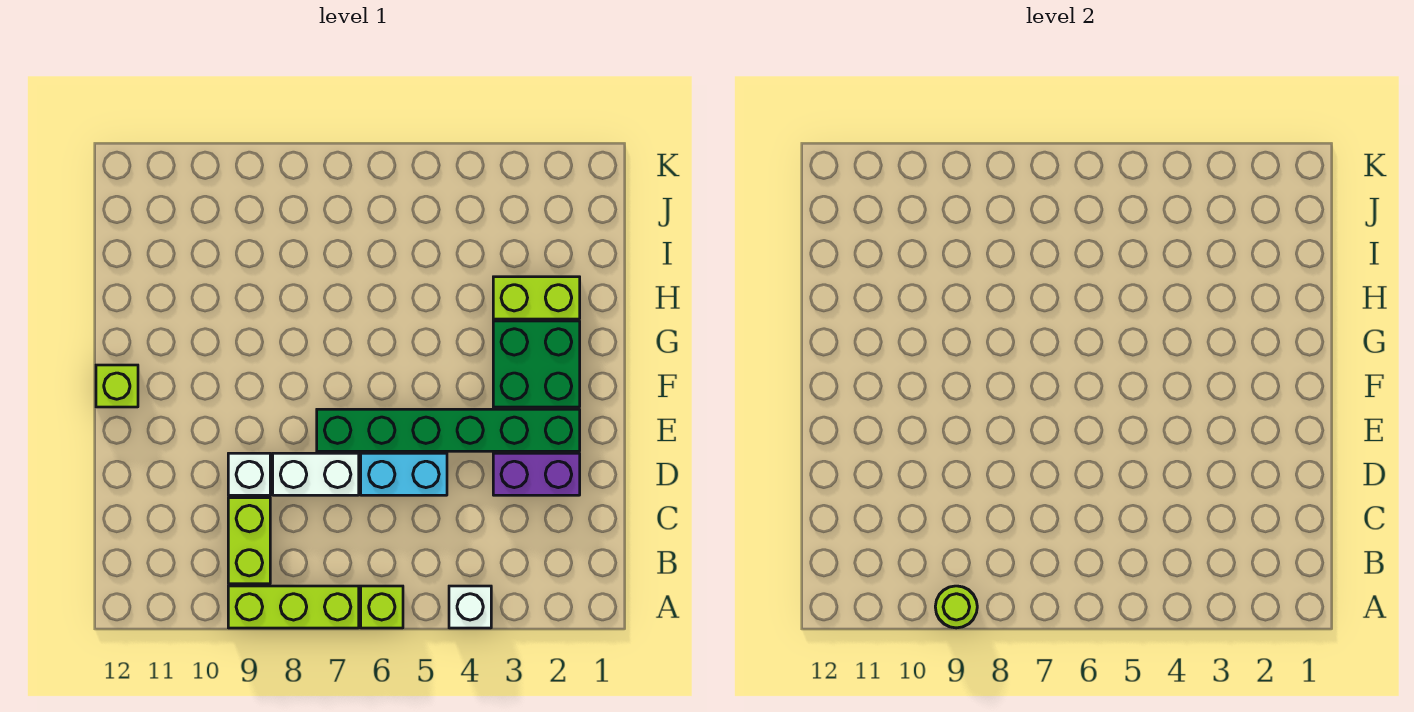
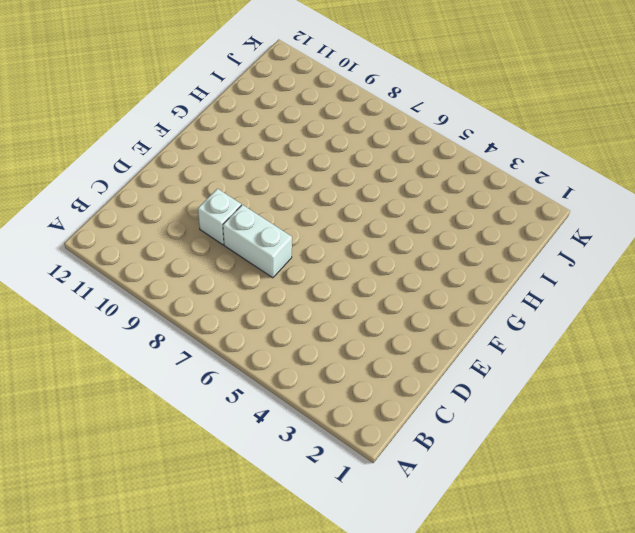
none -> white 1x1 brick [449,586,491,628]
none -> lime 1x1 brick [361,586,403,628]
none -> lime 1x3 brick [228,586,359,628]

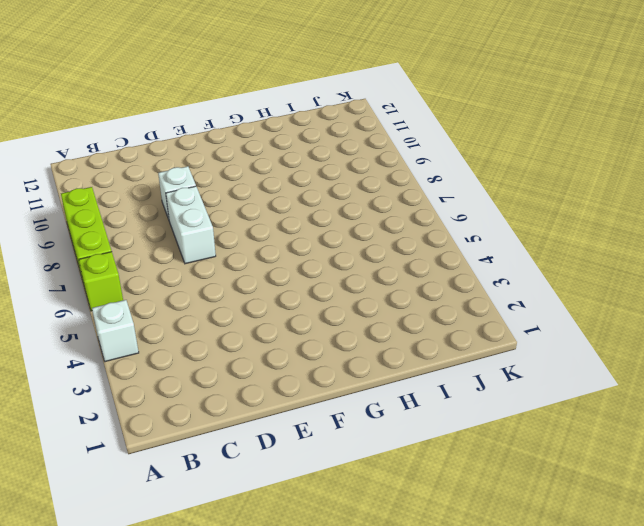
none -> lime 1x2 brick [228,498,270,584]
none -> purple 1x2 brick [493,453,580,495]
none -> cyan 1x2 brick [361,453,447,495]

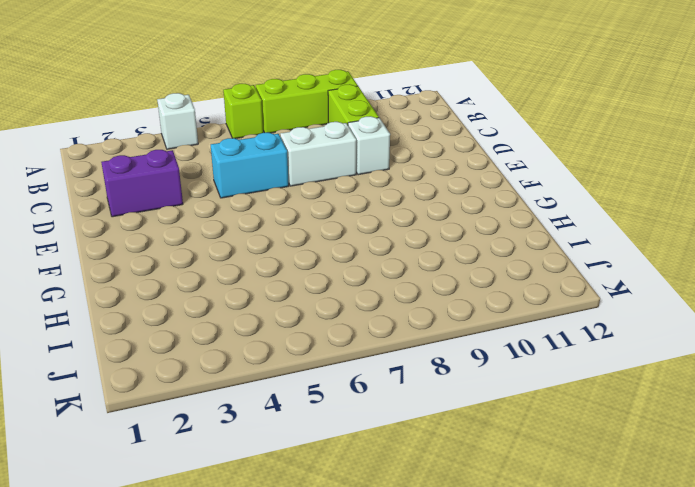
none -> green 1x6 brick [317,409,580,451]
none -> green 2x2 brick [493,321,580,407]
none -> lime 1x1 brick [96,365,138,407]

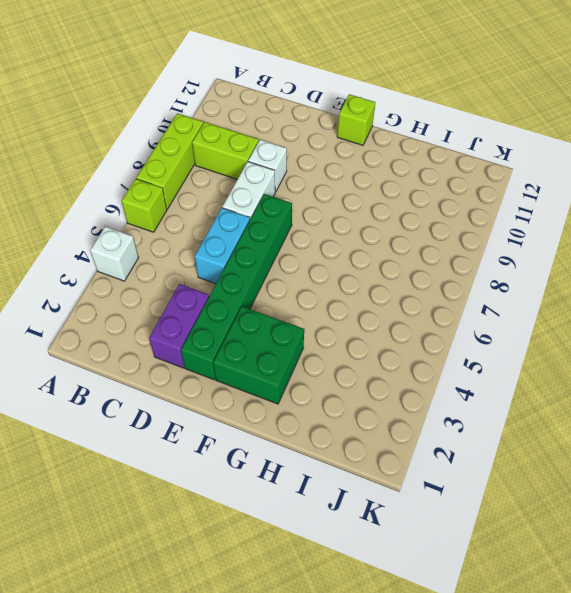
none -> lime 1x2 brick [493,277,580,319]
none -> lime 1x1 round brick [935,586,977,628]

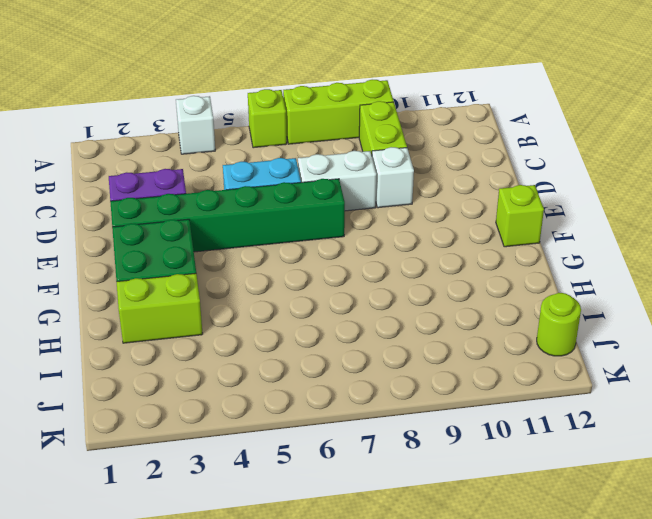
lime 1x1 round brick [537,293,581,356] -> lime 1x1 round brick moved to [935,586,977,628]

